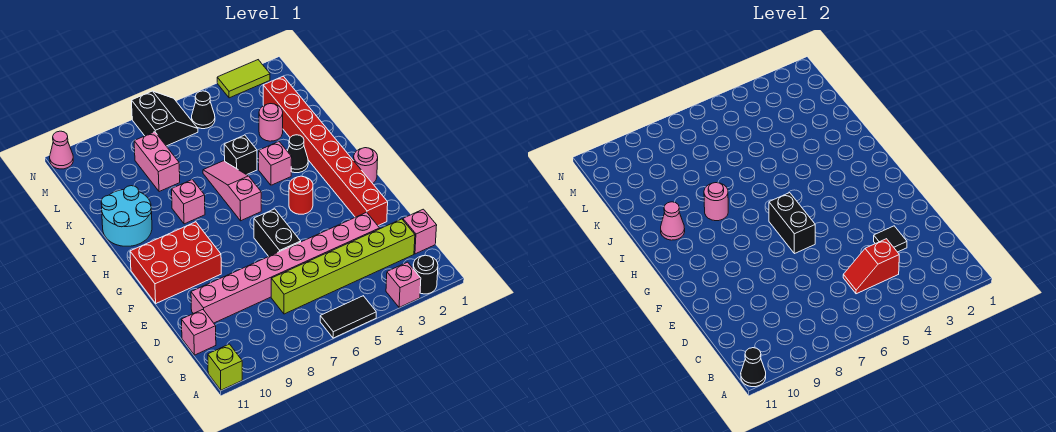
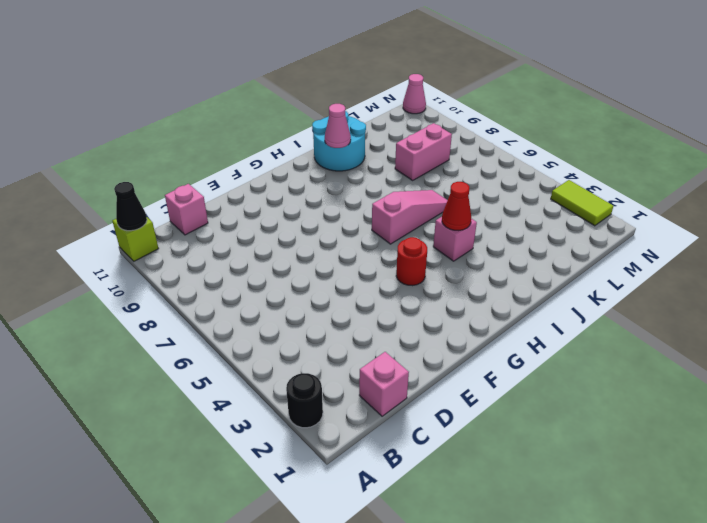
red 1x1 cone [442,182,471,230] -> none
none -> pink 1x1 brick [386,262,421,307]
none -> black 1x2 tile [320,296,376,338]
none -> lime 1x6 brick [271,219,415,314]
none -> pink 1x8 brick [191,212,380,323]

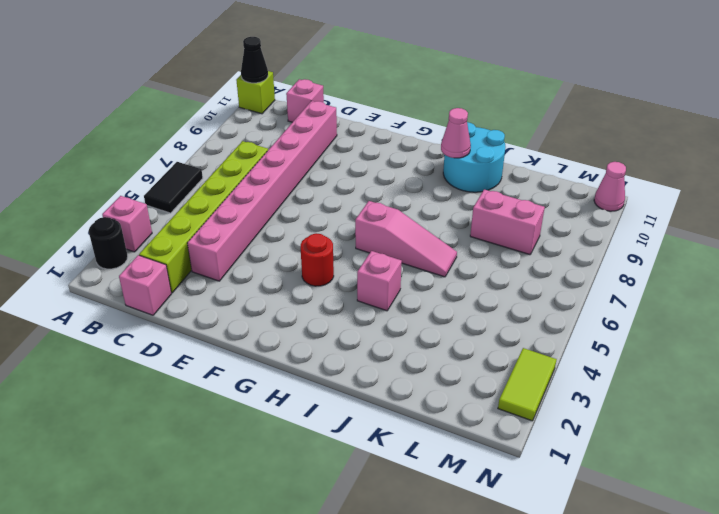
none -> red 1x8 brick [263,76,388,225]
none -> black 1x2 brick [254,209,301,256]
none -> red 2x3 brick [130,222,221,303]
none -> pink 1x1 round brick [354,148,378,183]

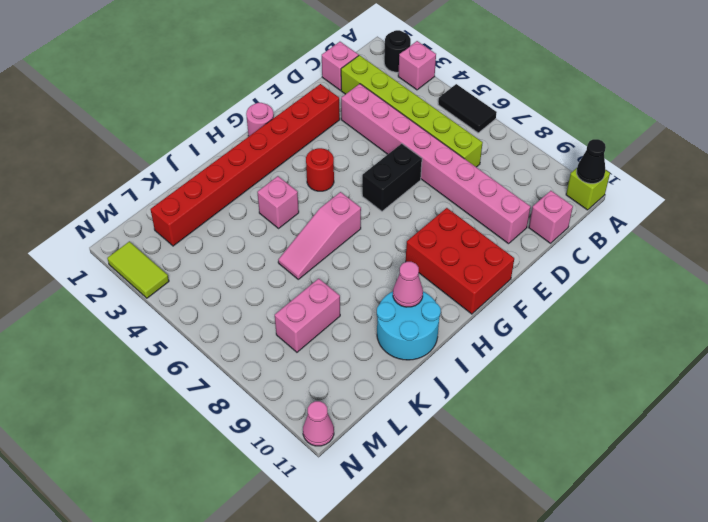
none -> black 1x1 cone [287,135,308,173]
none -> pink 1x1 brick [172,180,205,224]
none -> black 1x1 brick [224,135,257,175]
none -> pink 1x1 round brick [259,104,283,141]

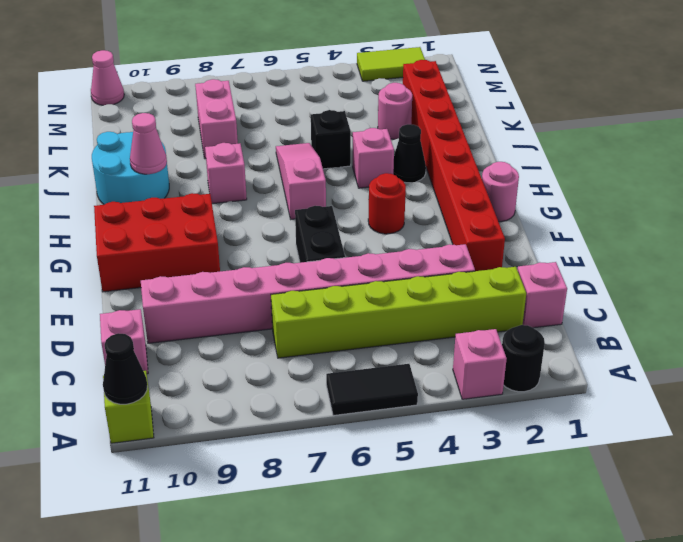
none -> black 1x1 cone [192,91,215,129]
none -> black 2x2 slope [131,91,198,146]
none -> red 1x2 slope [843,239,899,294]
none -> black 1x1 tile [874,226,907,252]

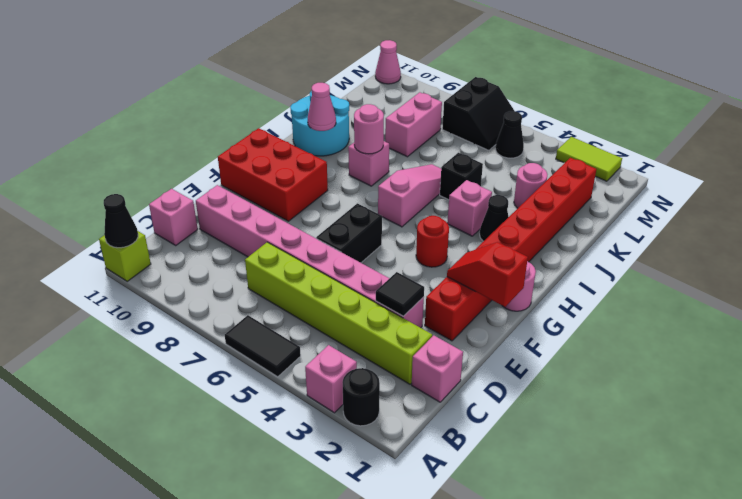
red 1x2 slope [447,242,528,307] -> red 1x2 slope moved to [843,239,899,294]
none -> black 1x2 brick [769,193,815,254]

